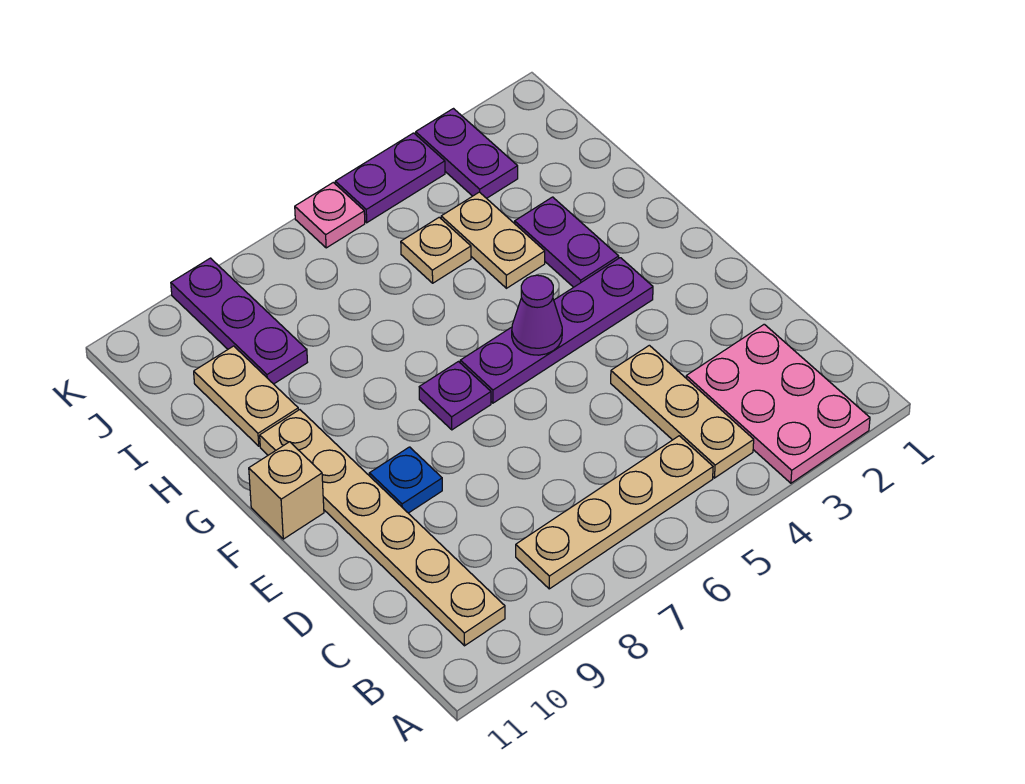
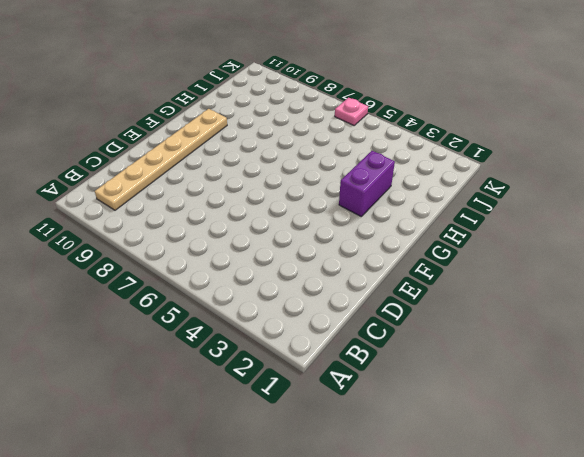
purple 1x2 brick [339,151,395,216] -> purple 1x2 plate [515,197,619,287]
none -> pink 2x3 plate [686,324,870,483]
none -> tan 1x3 plate [611,345,754,478]
none -> tan 1x4 plate [516,436,713,589]

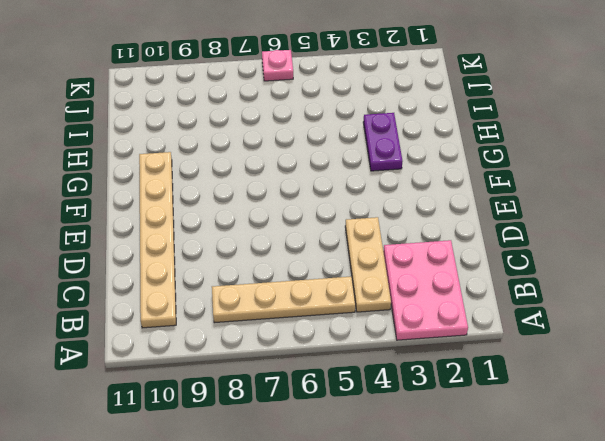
none -> blue 1x1 plate [369,447,442,513]
none -> purple 1x4 plate [460,258,653,403]
none -> purple 1x1 plate [419,362,491,430]

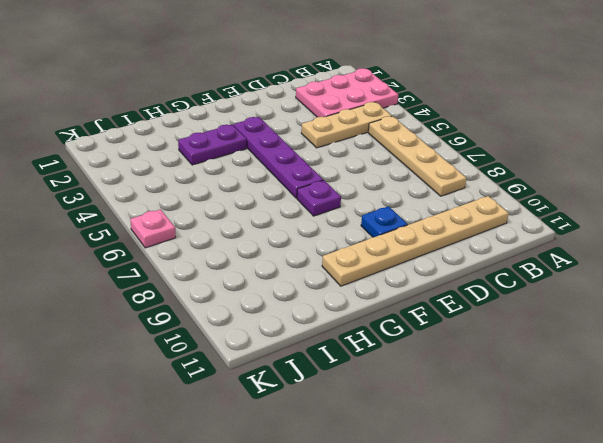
none -> tan 1x1 brick [249,442,324,539]
none -> tan 1x2 plate [441,192,545,288]
none -> tan 1x2 plate [194,346,298,446]

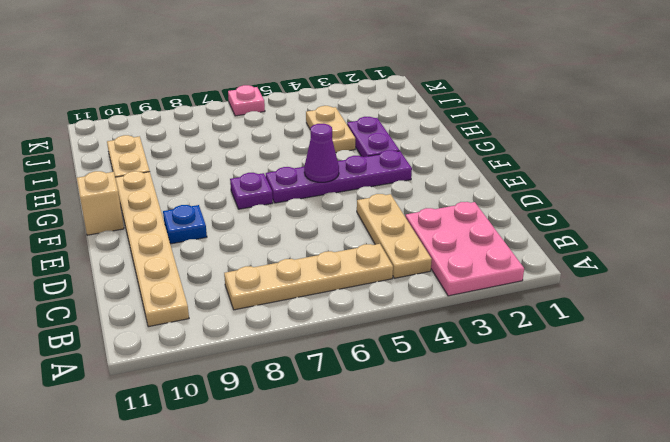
none -> tan 1x1 plate [401,217,471,283]
none -> purple 1x3 plate [171,258,308,384]
none -> purple 1x2 plate [416,109,518,198]

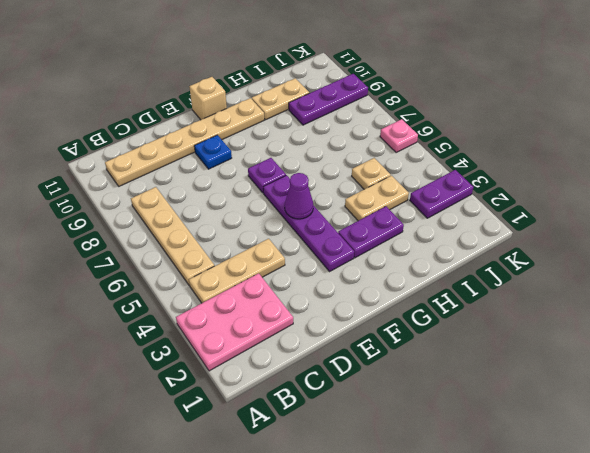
none -> purple 1x2 plate [335,133,445,223]

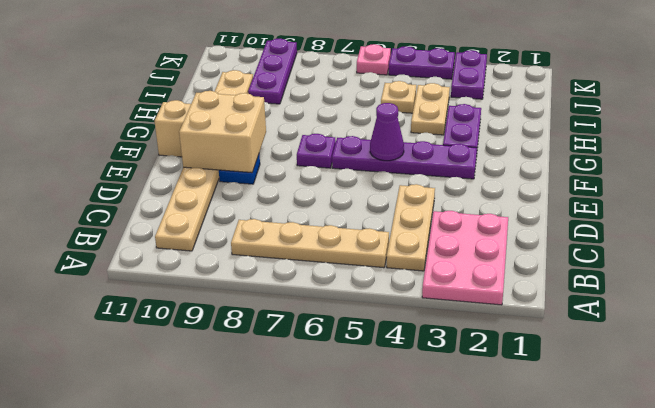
tan 2x2 brick [179,91,266,173] -> none

